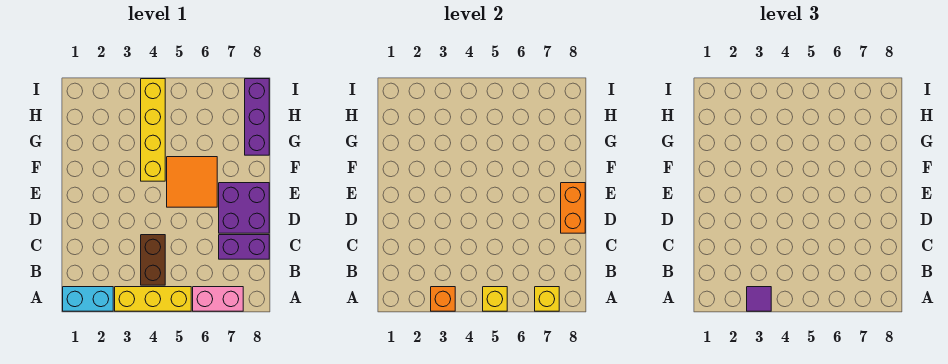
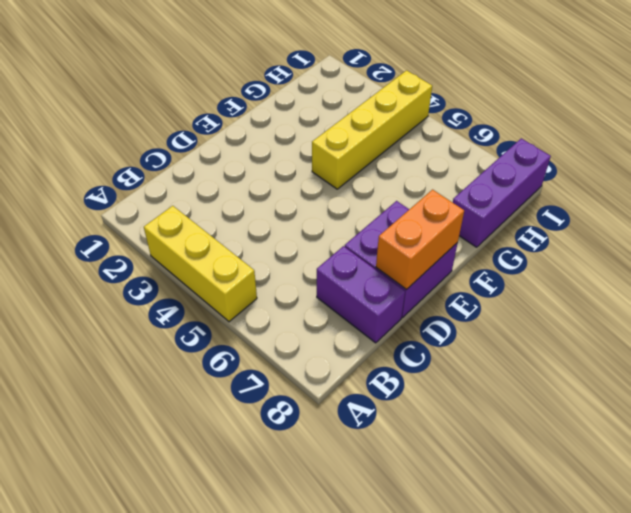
none -> cyan 1x2 brick [63,287,113,311]
none -> pink 1x2 brick [193,287,243,311]
none -> brown 1x2 brick [141,235,165,285]

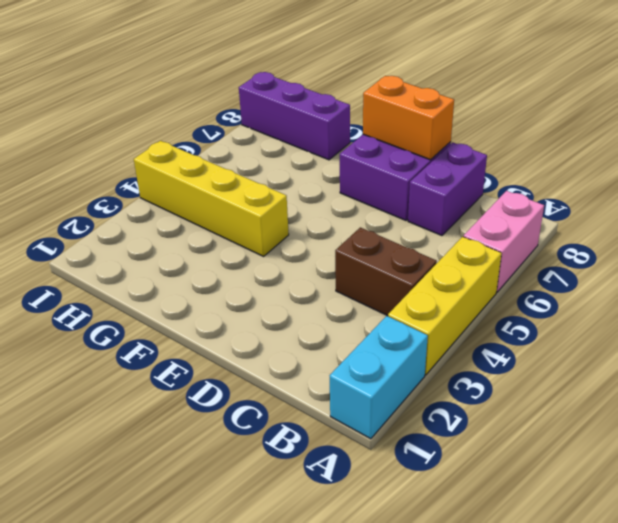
none -> orange 2x2 tile [167,157,217,207]
none -> orange 1x1 brick [431,287,455,311]
none -> yellow 1x1 brick [483,287,507,311]

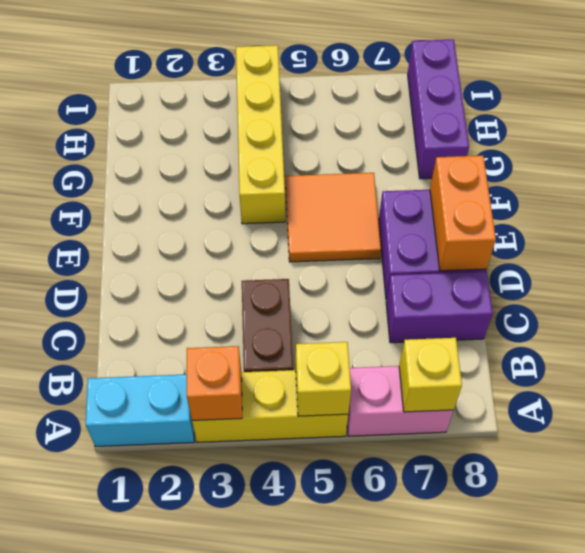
none -> purple 1x1 tile [747,287,771,311]

